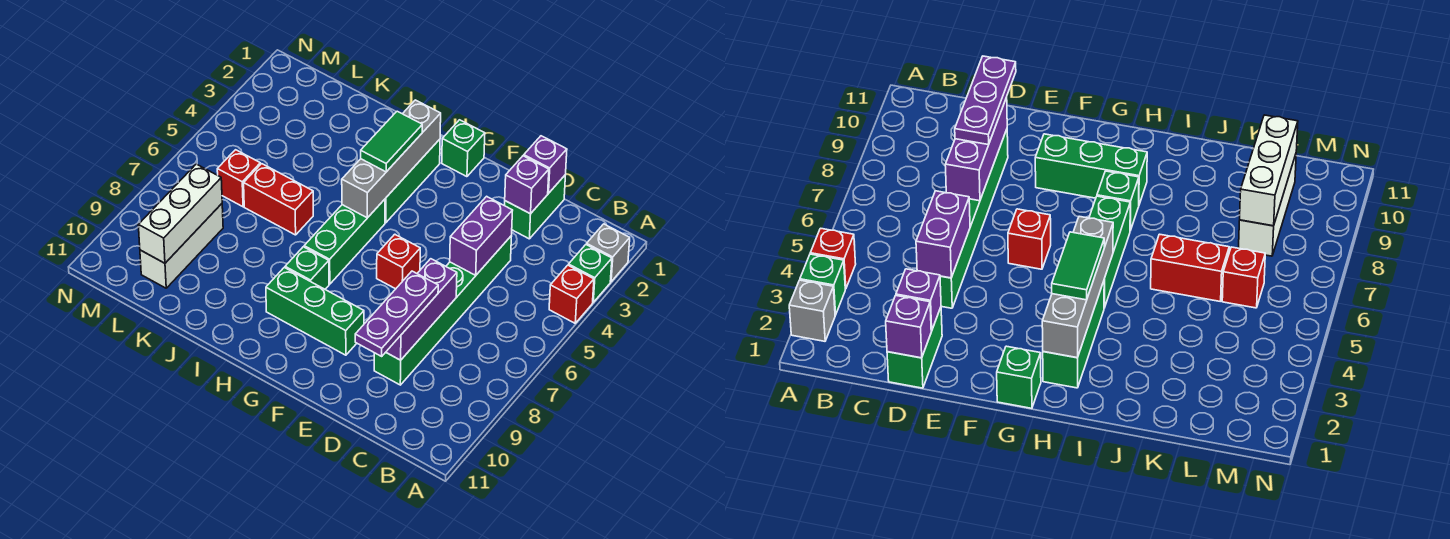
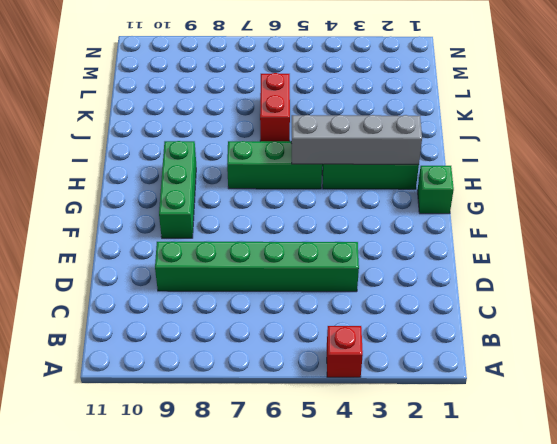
none -> grey 1x1 brick [587,224,630,282]
none -> green 1x1 brick [569,245,612,302]
none -> green 1x2 brick [505,176,565,239]

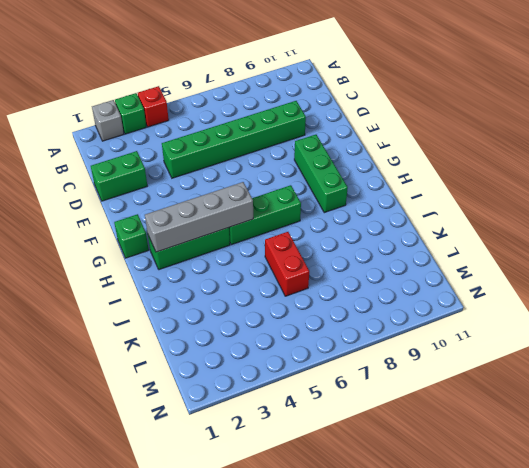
none -> red 1x1 brick [377,234,420,289]
none -> green 1x1 brick [285,247,329,289]
none -> red 1x1 brick [217,150,260,207]

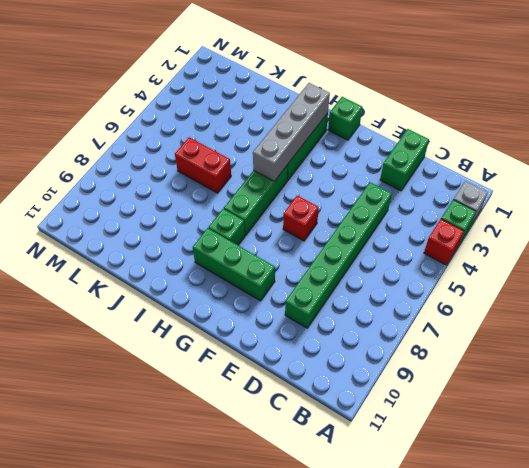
none -> red 1x1 brick [217,150,260,207]
none -> white 1x3 brick [140,204,223,288]
none -> purple 1x1 brick [524,136,567,193]

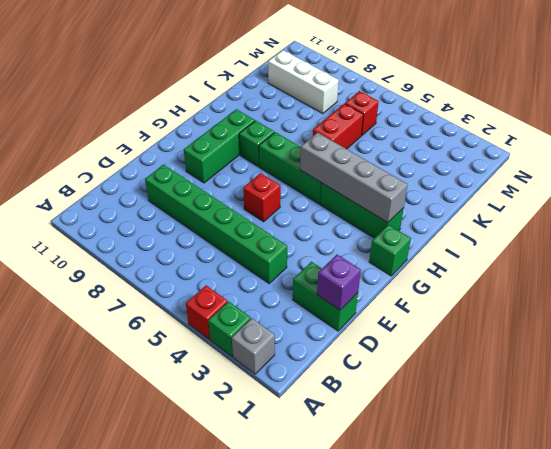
none -> purple 1x1 brick [505,156,549,214]
none -> purple 1x2 brick [450,196,513,276]
none -> purple 1x3 brick [386,259,457,360]

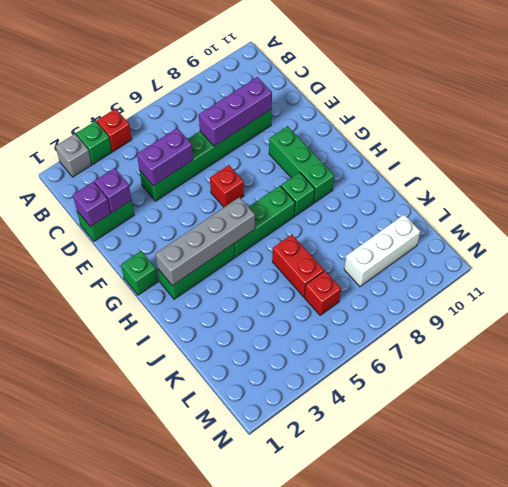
none -> white 1x3 brick [138,164,222,263]
none -> purple 1x3 plate [355,271,438,356]
none -> green 1x2 tile [361,111,422,172]

